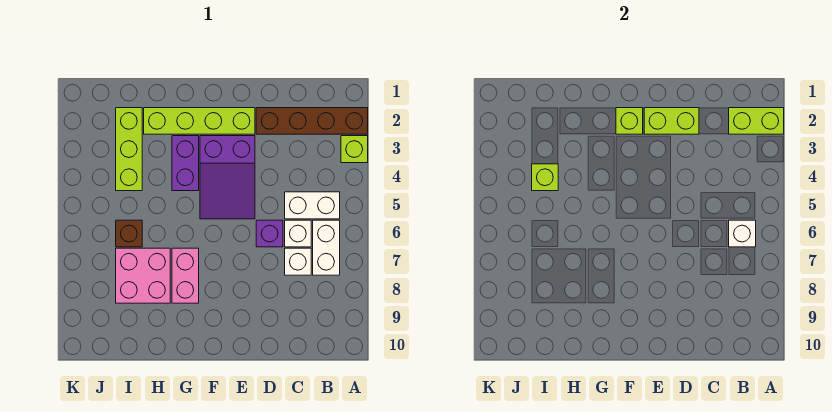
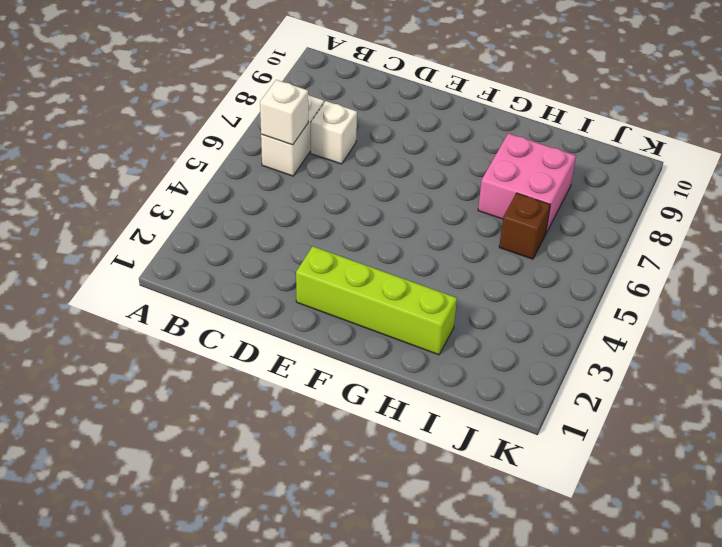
none -> brown 1x4 brick [256,108,368,134]
none -> lime 1x1 brick [341,136,368,163]
none -> white 1x2 brick [285,192,340,219]

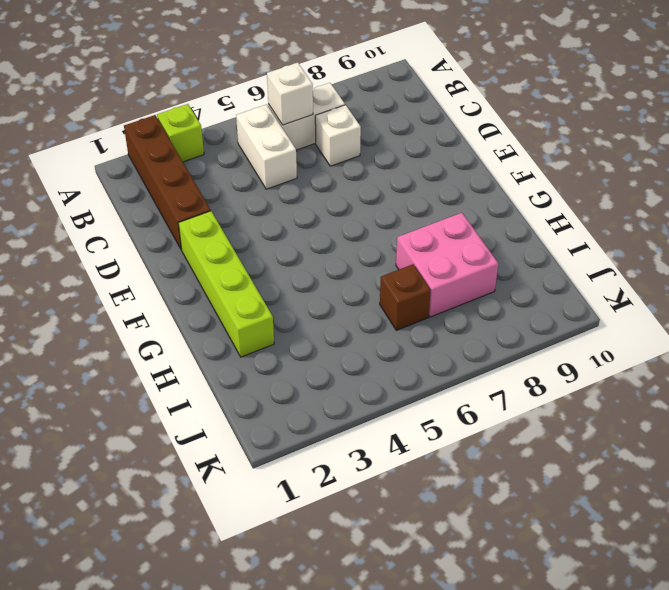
none -> white 1x1 brick [285,220,311,247]
none -> purple 1x1 brick [256,220,283,247]
none -> purple 2x3 slope [200,136,255,219]

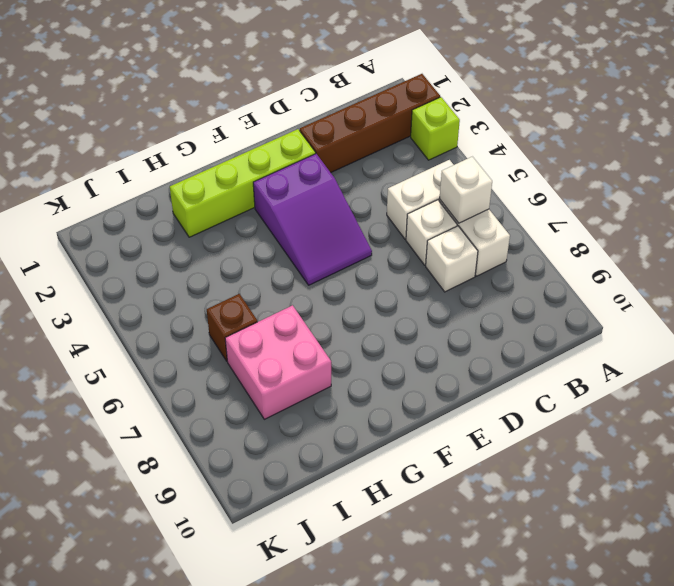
none -> purple 1x1 brick [256,220,283,247]
none -> purple 1x2 brick [172,136,199,191]
none -> pink 1x2 brick [172,248,199,303]

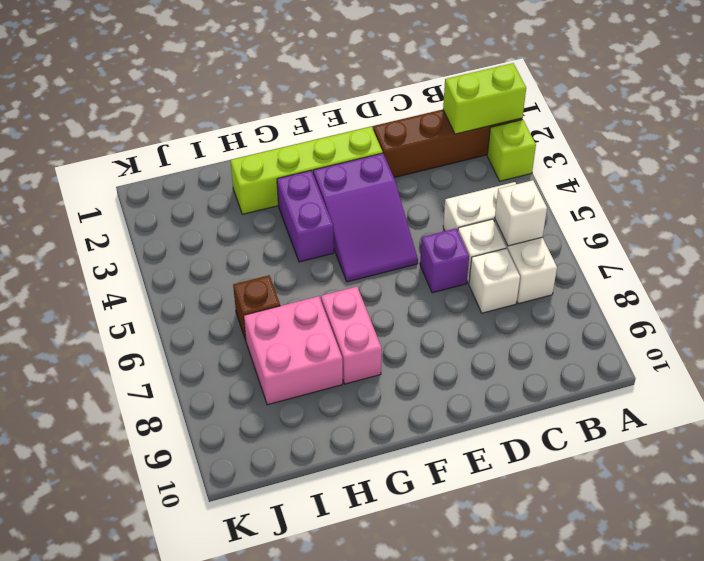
none -> lime 1x3 brick [116,108,142,191]
none -> lime 1x2 brick [644,108,699,134]
none -> lime 1x1 brick [616,108,643,134]

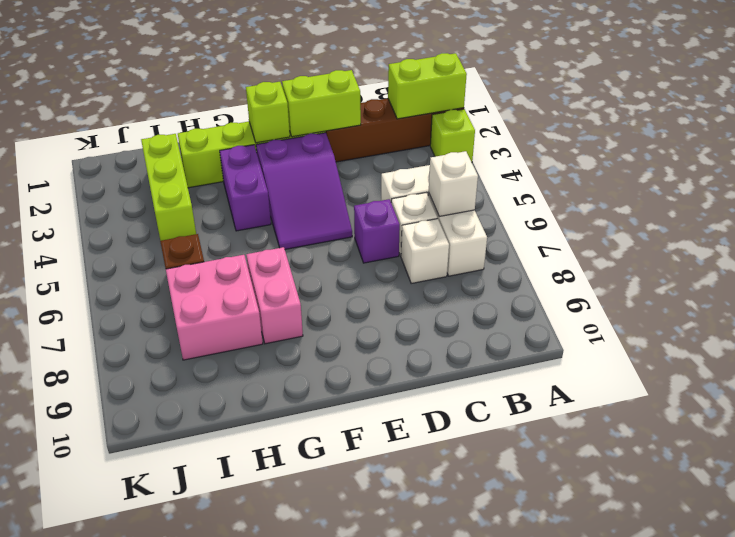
none -> lime 1x1 brick [532,164,558,191]

